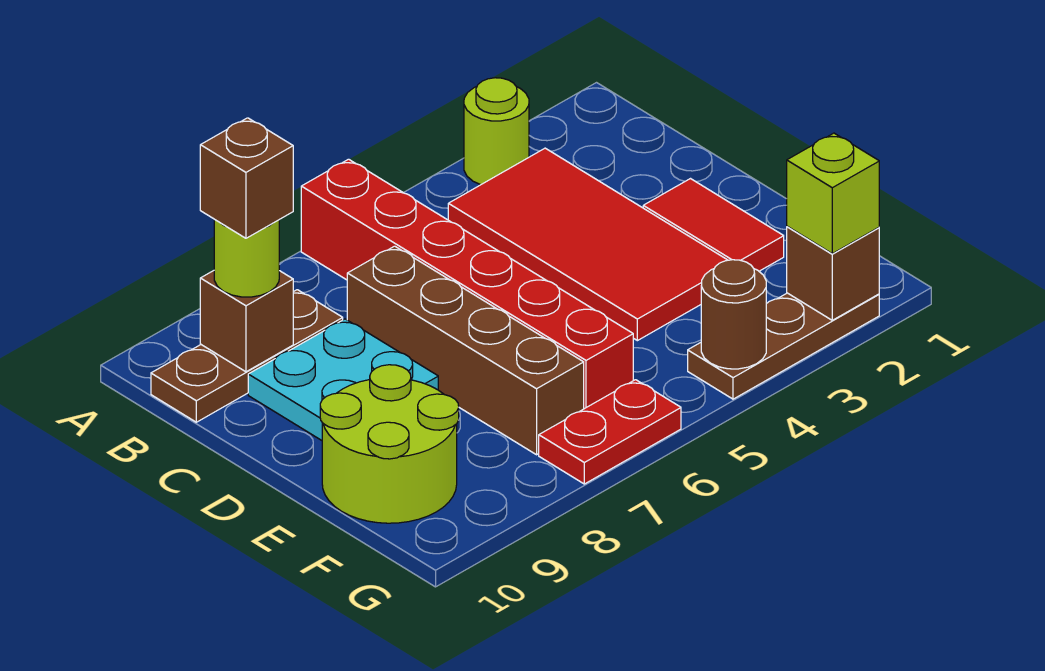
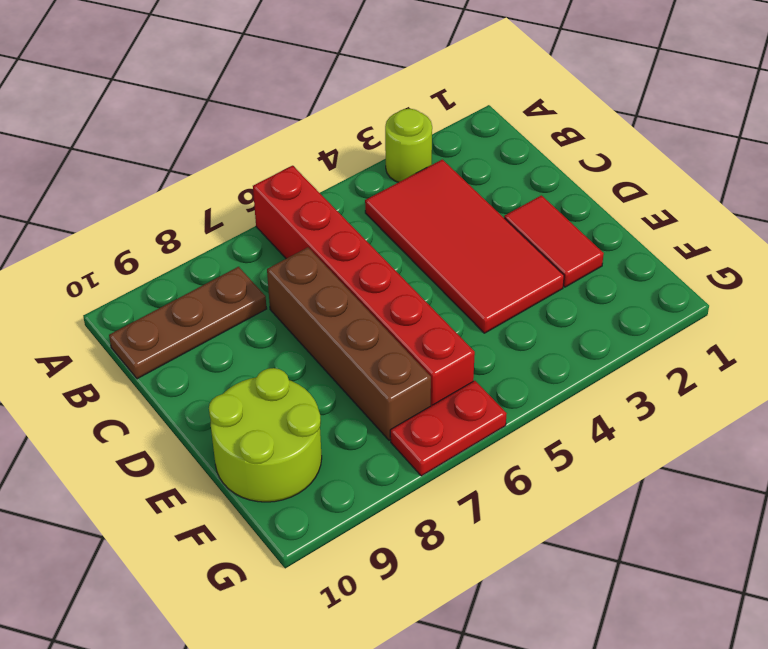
none -> cyan 2x2 plate [248,319,438,440]
none -> brown 1x3 plate [688,293,879,399]
none -> brown 1x1 brick [200,271,293,372]

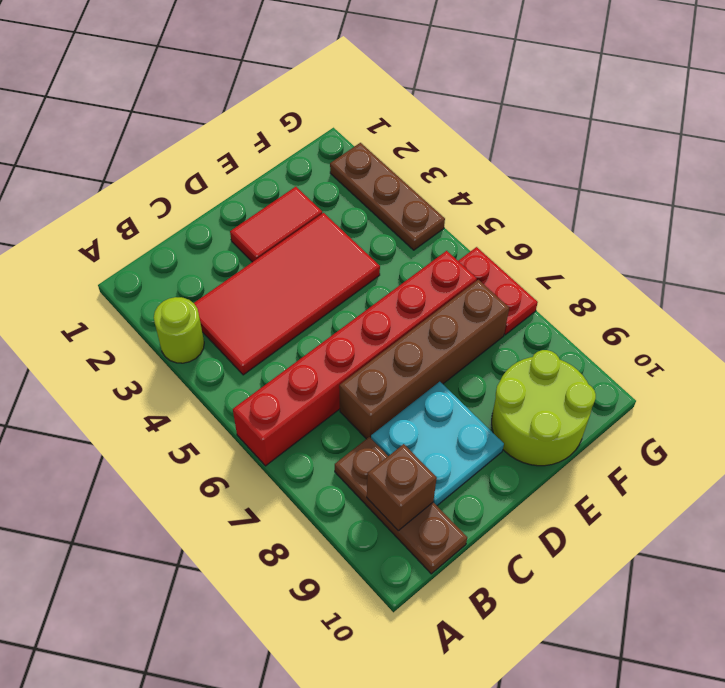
none -> brown 1x1 brick [787,226,879,320]
none -> brown 1x1 round brick [701,260,766,369]
none -> lime 1x1 round brick [214,219,279,297]

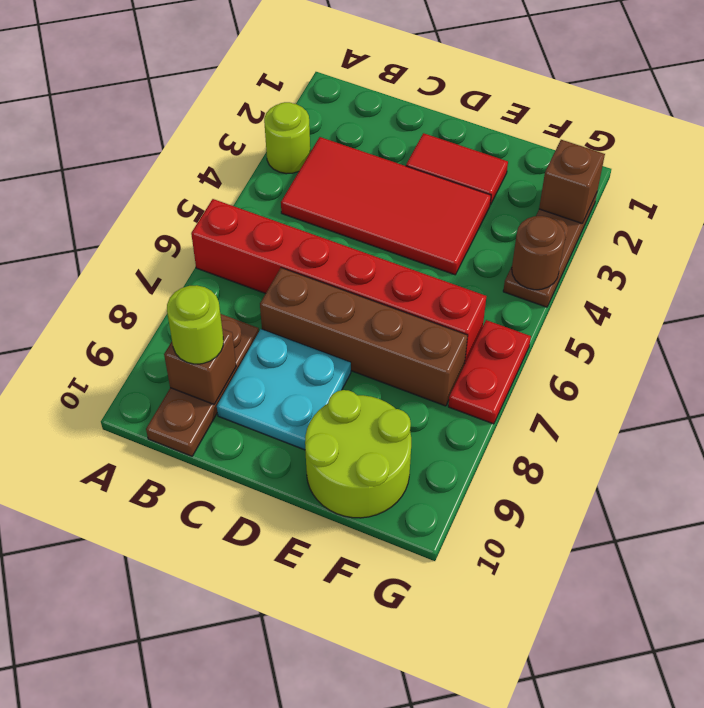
none -> lime 1x1 brick [787,133,879,254]
none -> brown 1x1 brick [200,118,293,238]

